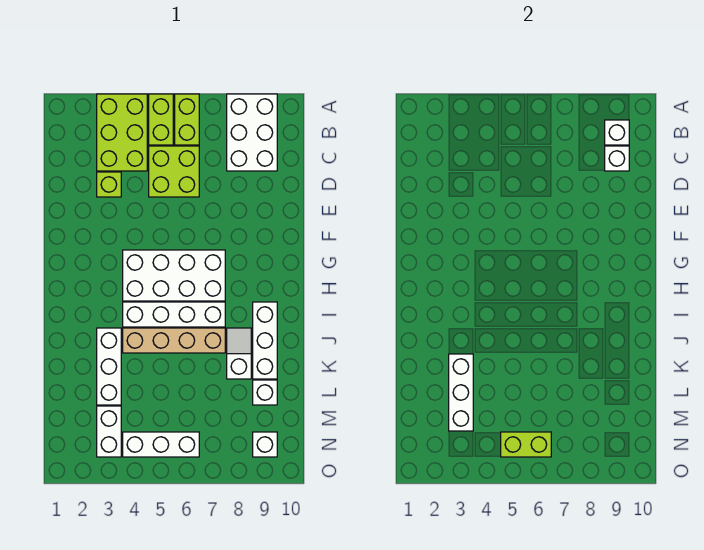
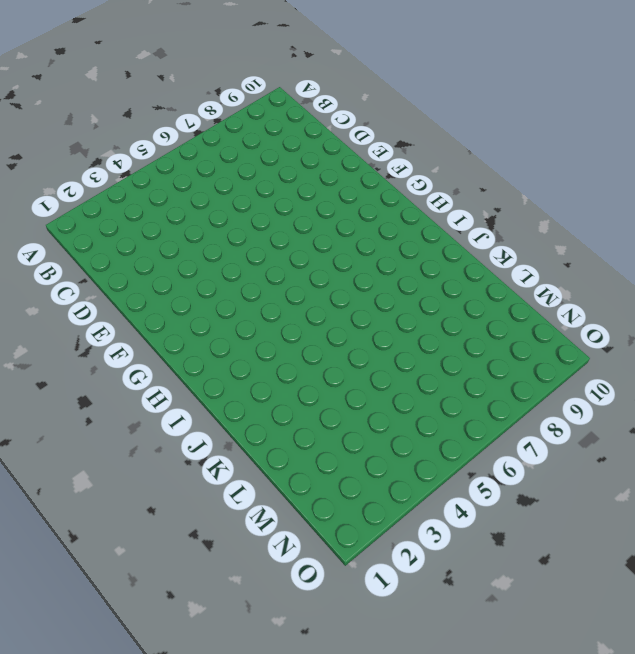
none -> lime 2x3 brick [97,94,147,171]
none -> lime 1x2 brick [149,94,173,145]
none -> lime 1x2 brick [175,94,199,145]

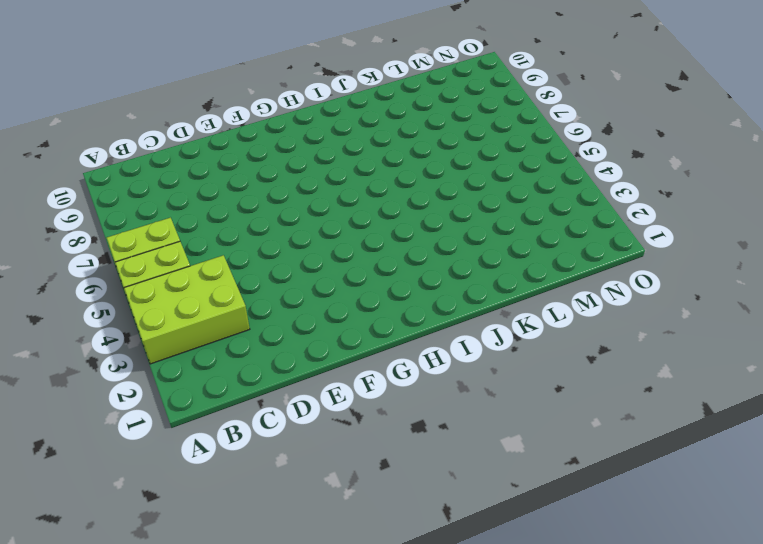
none -> white 2x3 brick [227,94,277,171]
none -> lime 2x2 brick [149,146,199,197]
none -> lime 1x1 brick [97,172,121,197]

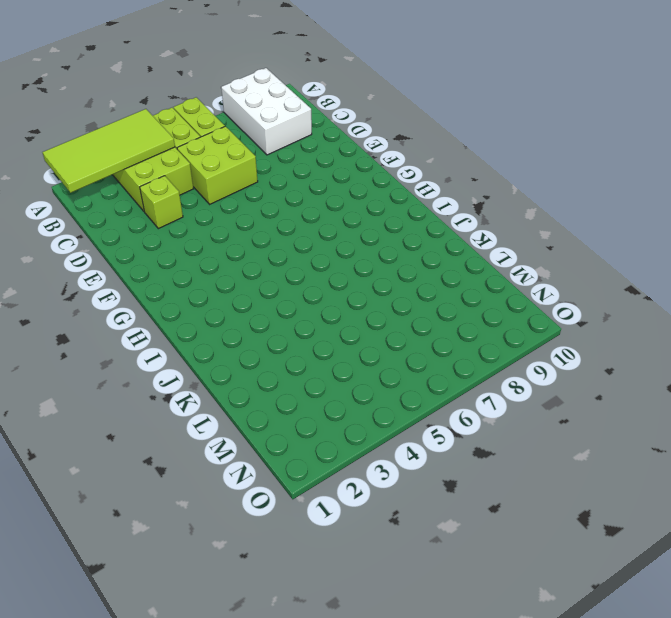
lime 2x4 tile [43,109,175,193] -> none
none -> white 2x4 brick [123,250,225,301]
none -> white 1x4 brick [123,302,225,327]
none -> white 1x3 brick [253,302,277,379]

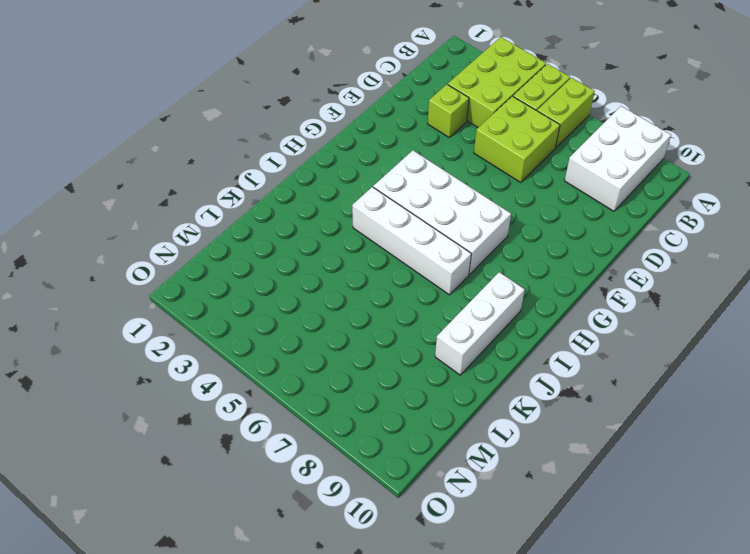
none -> white 1x3 brick [97,328,121,405]
none -> tan 1x4 brick [123,328,225,353]
none -> white 1x2 slope [227,328,251,379]

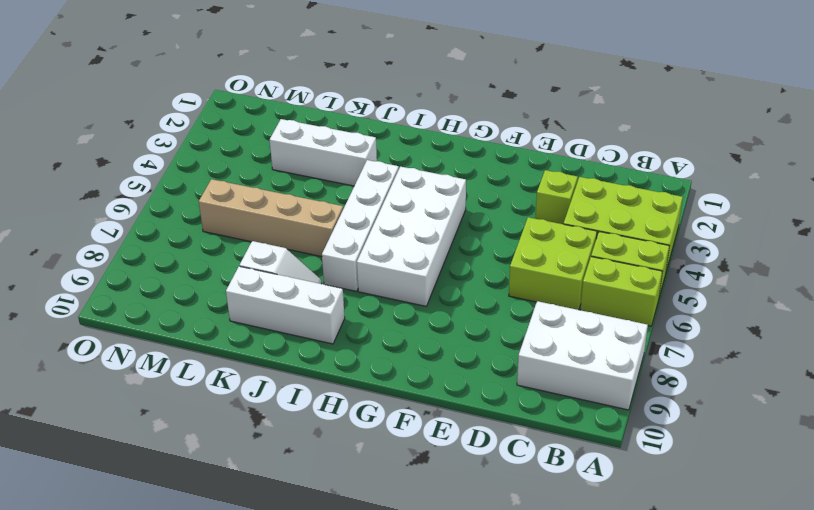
tan 1x4 brick [199,179,343,257] -> tan 1x4 brick turned to [123,328,225,353]
none -> white 1x1 brick [253,380,277,405]
none -> white 1x2 brick [97,406,121,457]
none -> white 1x3 brick [123,432,199,457]

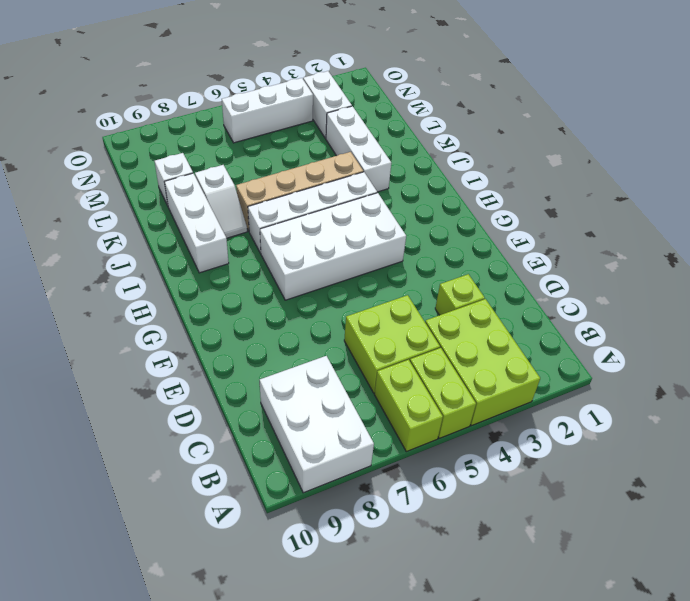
none -> white 1x1 brick [253,432,277,457]
none -> white 1x1 brick [605,120,629,145]
none -> white 1x1 brick [605,146,629,171]

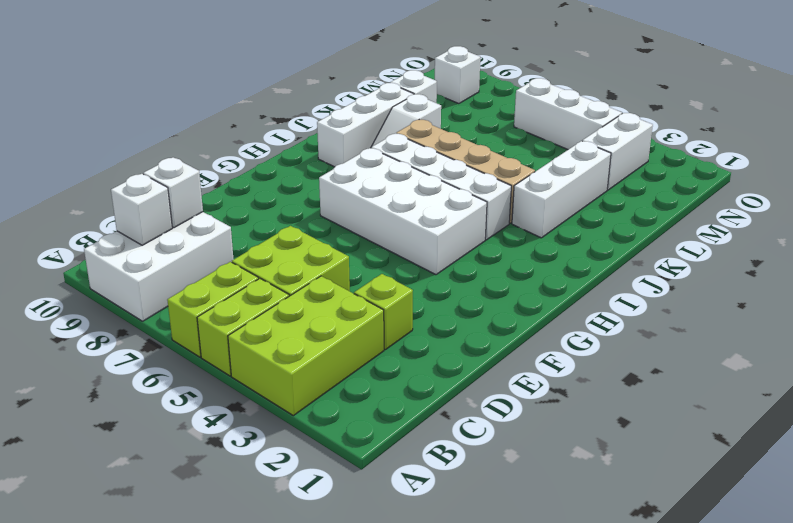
none -> white 1x3 brick [449,354,473,431]
none -> lime 1x2 brick [501,432,551,457]

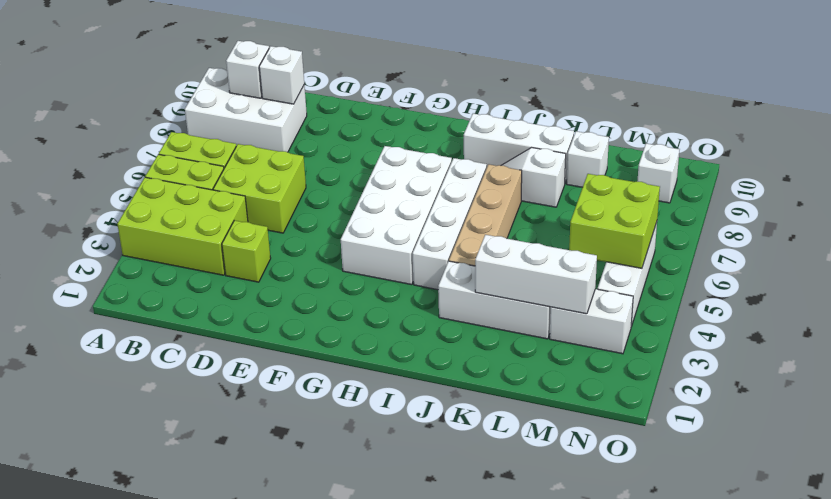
lime 2x2 brick [569,174,660,268] -> lime 1x2 brick [501,432,551,457]

